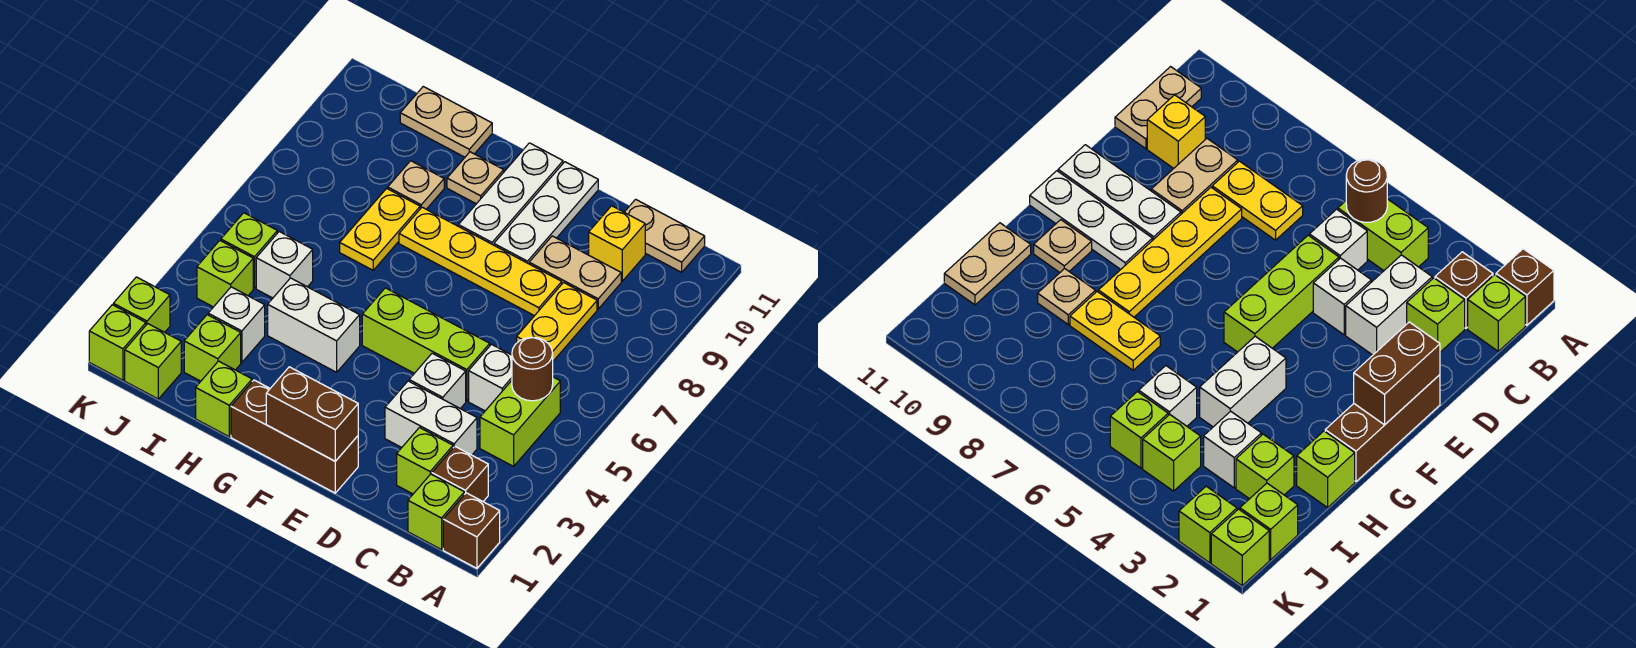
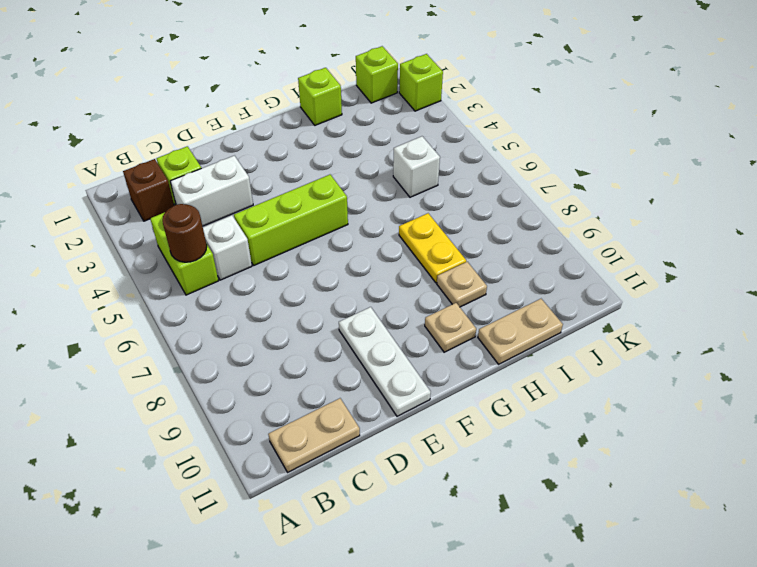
none -> brown 1x1 brick [443,493,500,568]
none -> lime 1x1 brick [408,474,464,550]
none -> yellow 1x2 plate [517,283,597,361]
none -> tan 1x2 plate [529,236,621,309]

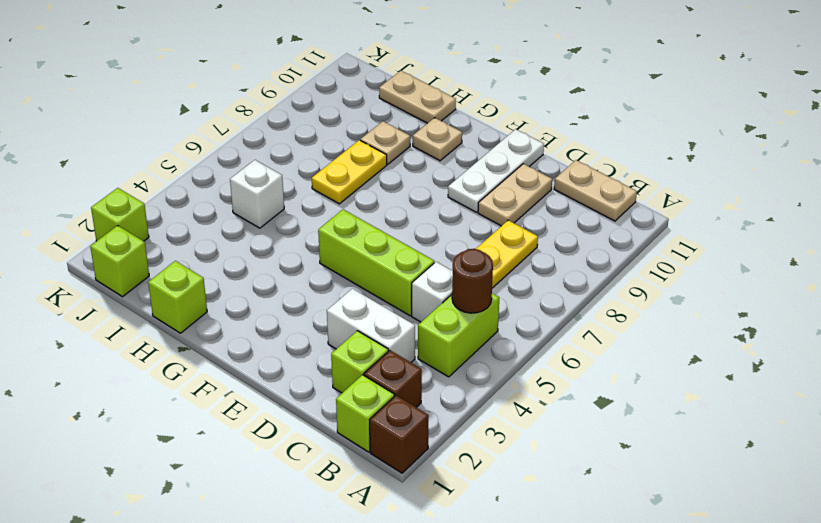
tan 1x2 plate [478,164,552,226] -> tan 1x2 plate turned to [529,236,621,309]
none -> yellow 1x1 brick [589,206,645,281]
none -> white 1x1 brick [409,353,466,409]
none -> yellow 1x4 plate [399,207,562,316]
none -> brown 1x3 brick [231,380,358,493]

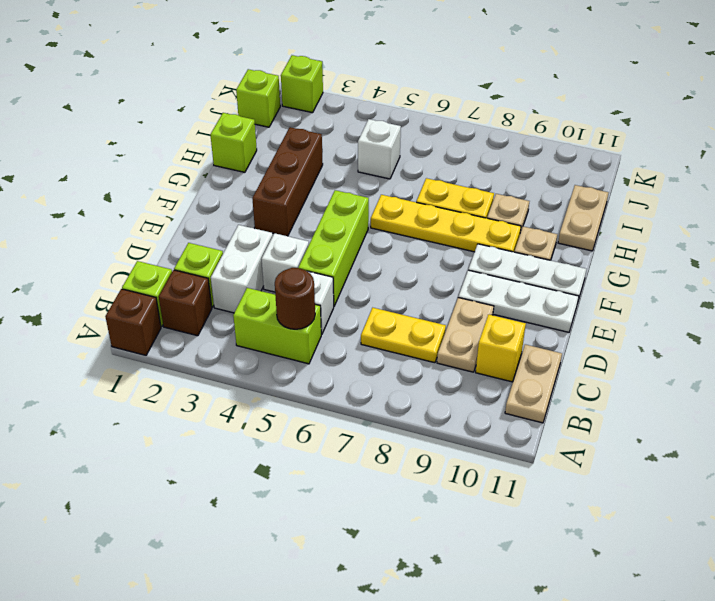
brown 1x3 brick [252,127,323,236] -> brown 1x3 brick moved to [231,380,358,493]
yellow 1x4 plate [371,195,521,252] -> yellow 1x4 plate turned to [399,207,562,316]
none -> white 1x2 brick [268,278,360,372]
none -> lime 1x1 brick [184,315,241,381]
none -> white 1x1 brick [208,287,265,362]
none -> lime 1x1 brick [197,241,253,307]

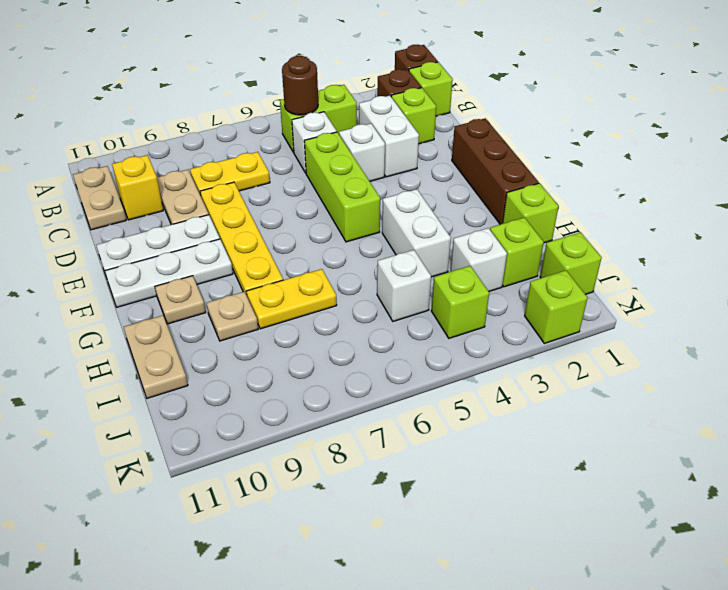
none -> lime 1x1 brick [221,213,277,288]
none -> lime 1x1 brick [89,305,146,380]
none -> brown 1x2 brick [266,367,358,461]

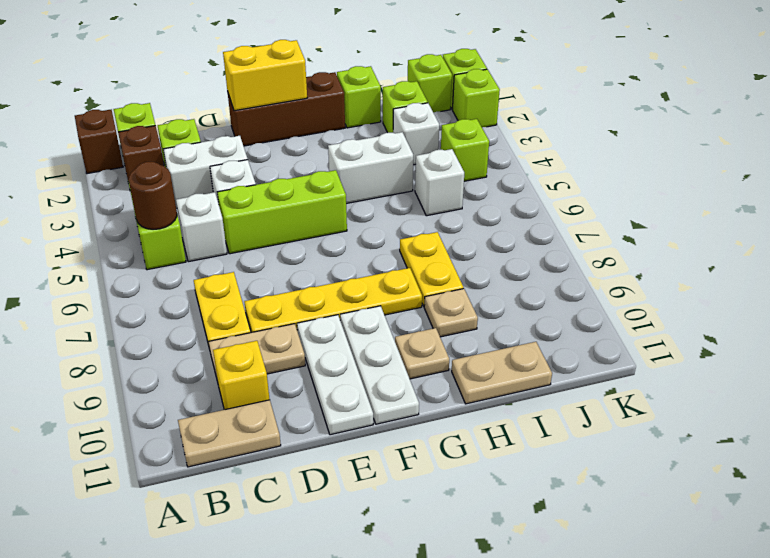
yellow 1x2 brick [223,40,307,111] -> brown 1x2 brick [266,367,358,461]
none -> lime 1x1 brick [221,213,277,288]

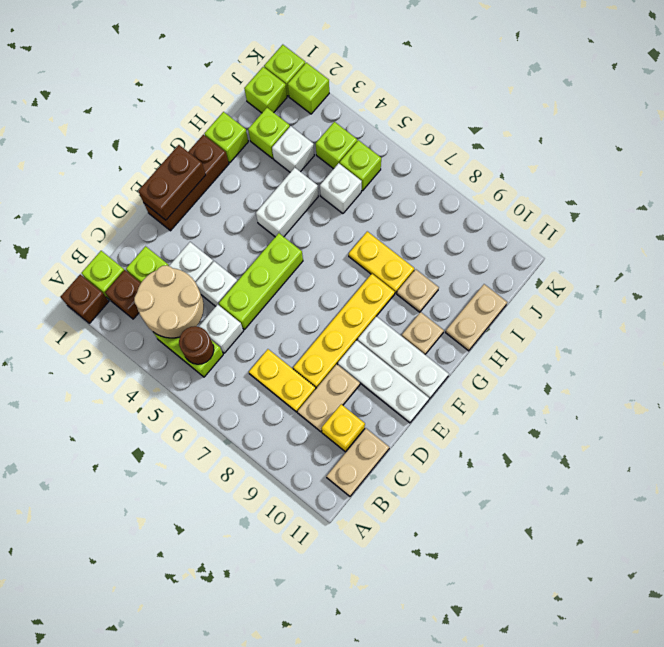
tan 2x2 round brick [134,265,204,338] -> none

